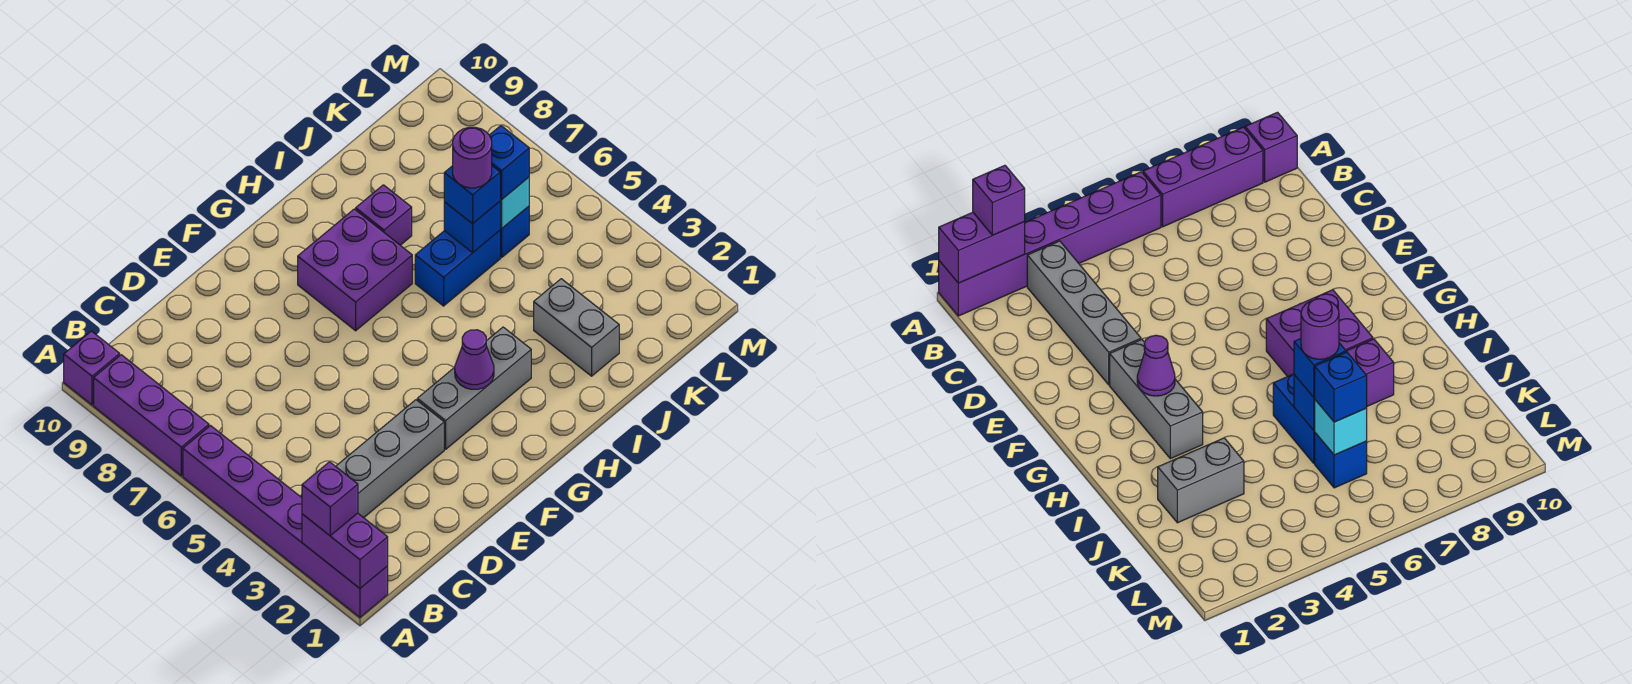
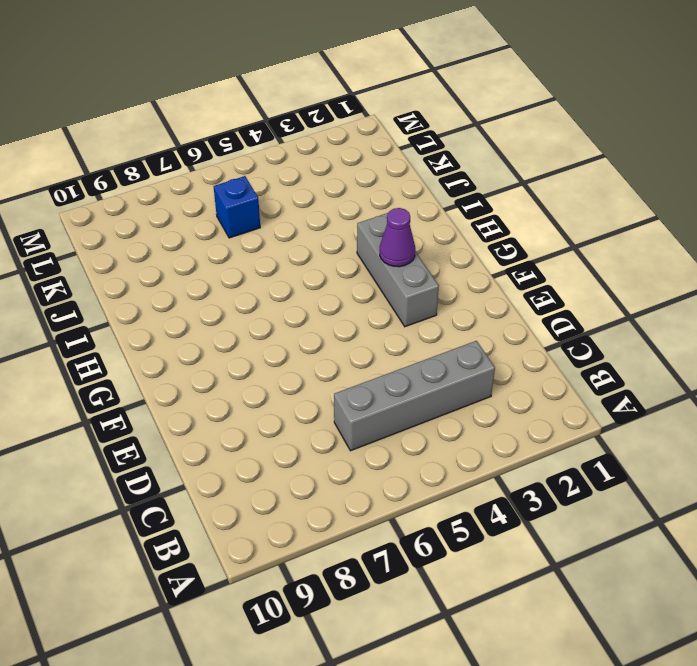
grey 1x4 brick [334,341,495,451] -> grey 1x4 brick turned to [301,400,444,518]
none -> purple 1x6 brick [183,426,388,617]
none -> purple 1x3 brick [94,355,209,476]
none -> purple 1x1 brick [64,331,120,405]

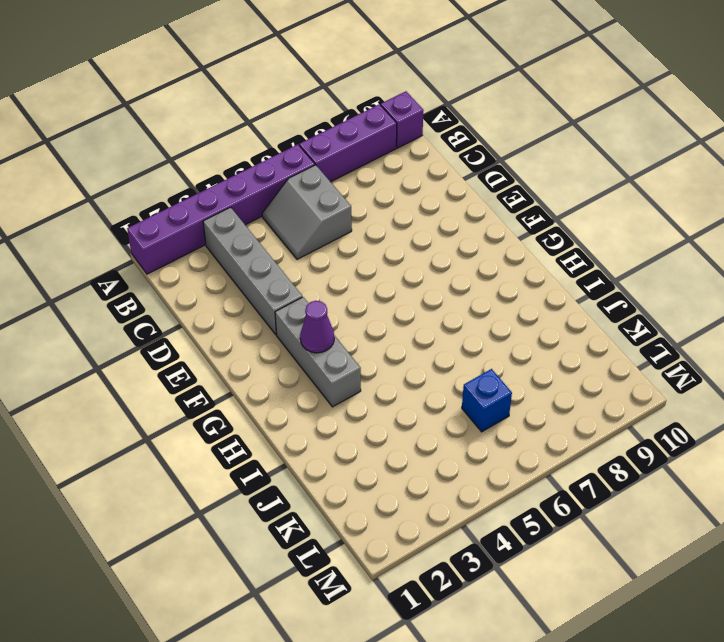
grey 2x2 slope [262,165,352,259] -> none
none -> purple 2x2 brick [298,209,412,331]
none -> blue 1x2 brick [415,231,500,306]
none -> purple 1x1 brick [356,185,412,245]

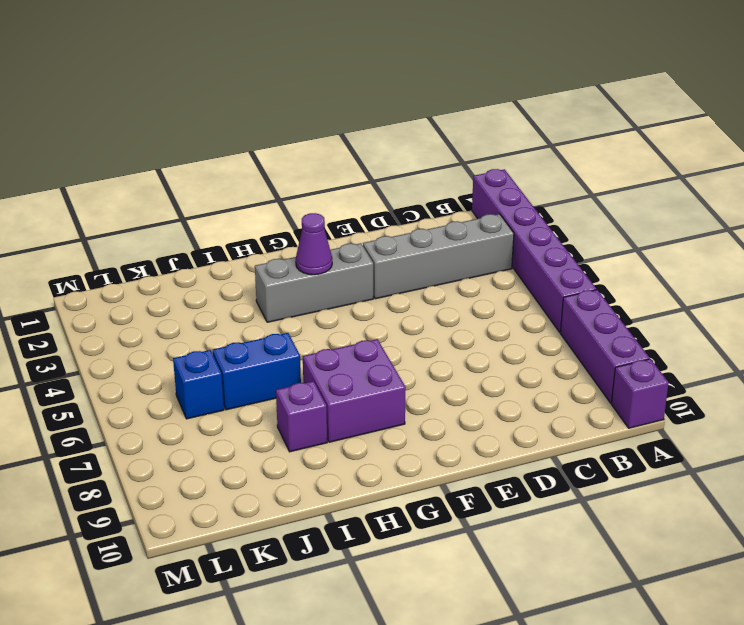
none -> grey 1x2 brick [534,279,619,376]
none -> purple 1x2 brick [302,513,388,588]
none -> blue 1x1 brick [444,202,500,253]

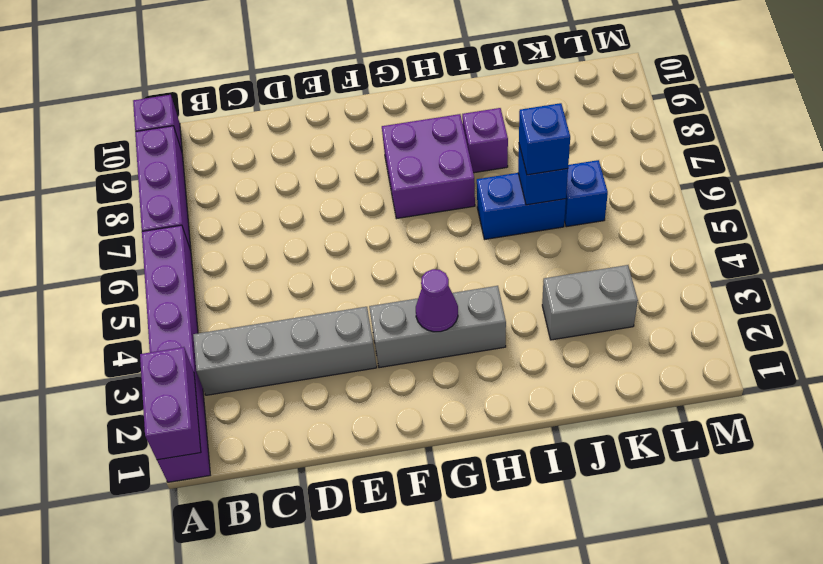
grey 1x2 brick [542,265,638,340] -> grey 1x2 brick turned to [534,279,619,376]
none -> cyan 1x1 brick [500,177,529,229]
none -> purple 1x1 brick [302,462,358,536]
none -> blue 1x1 brick [490,126,529,200]

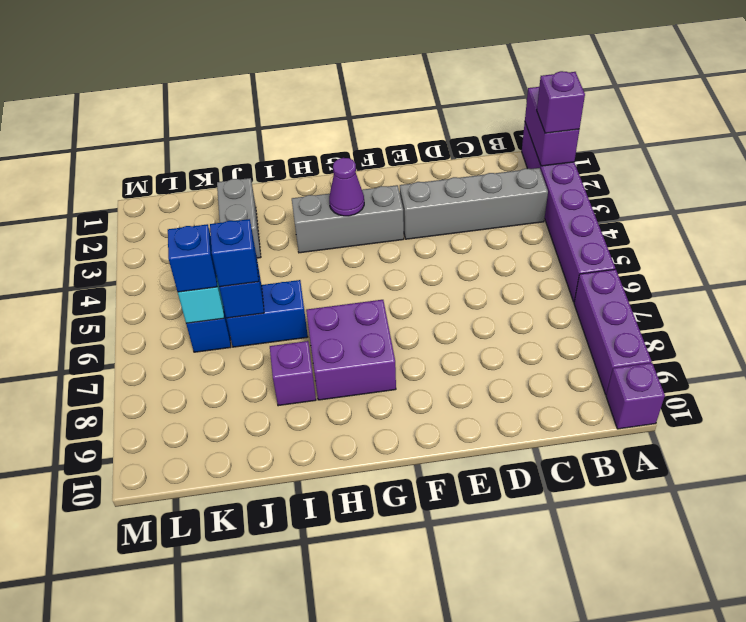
none -> purple 1x1 round brick [453,127,492,188]

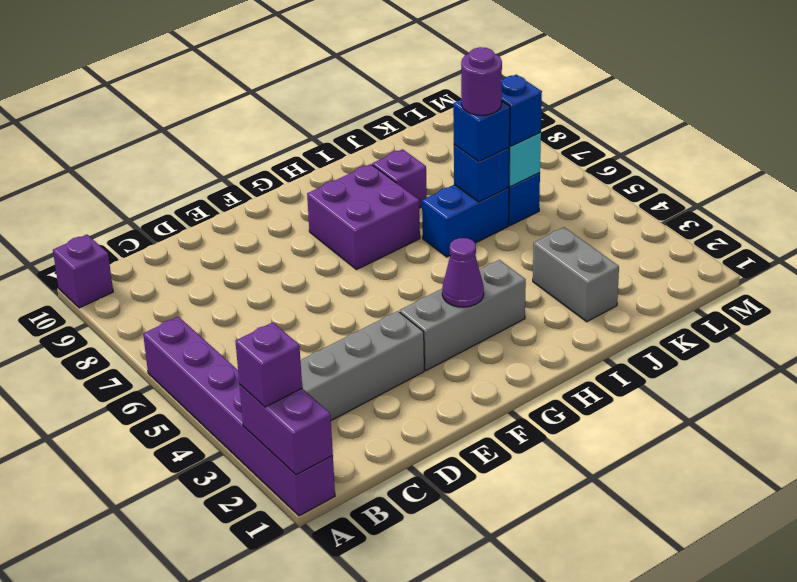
none -> purple 1x3 brick [94,355,209,476]

